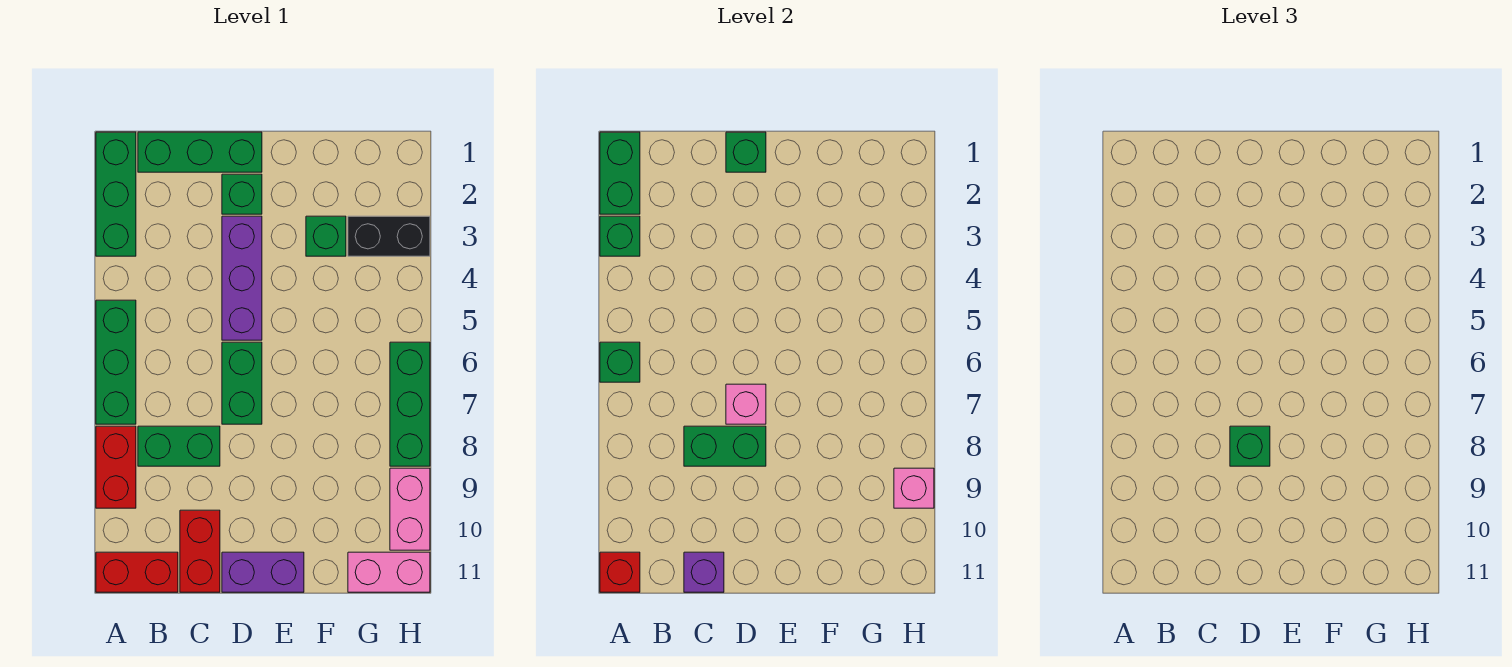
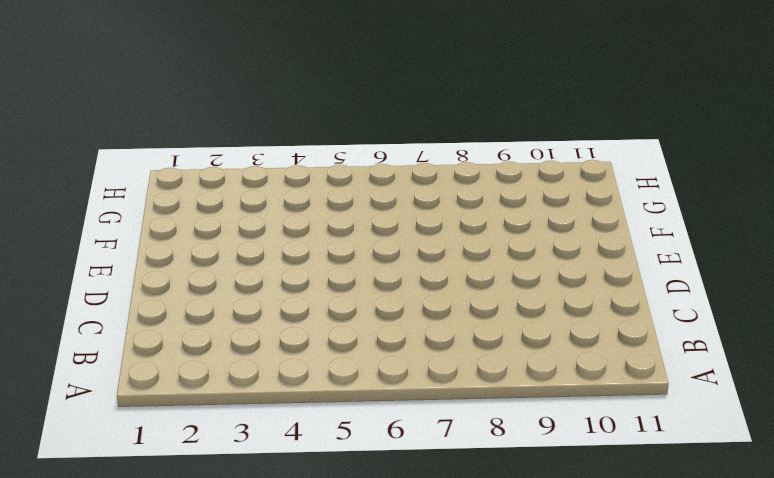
none -> green 1x3 brick [96,132,136,256]
none -> green 1x3 brick [96,300,136,424]
none -> red 1x2 brick [96,426,136,508]

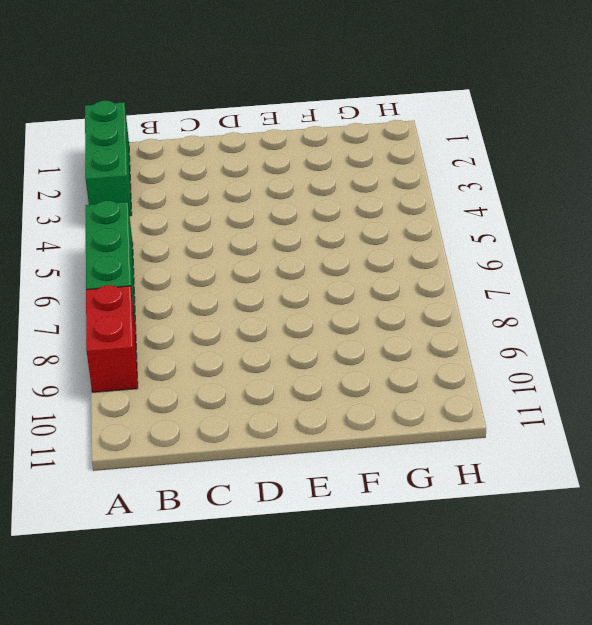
none -> red 1x2 brick [96,552,178,592]
none -> green 1x3 brick [138,132,262,172]
none -> green 1x2 brick [138,426,220,466]

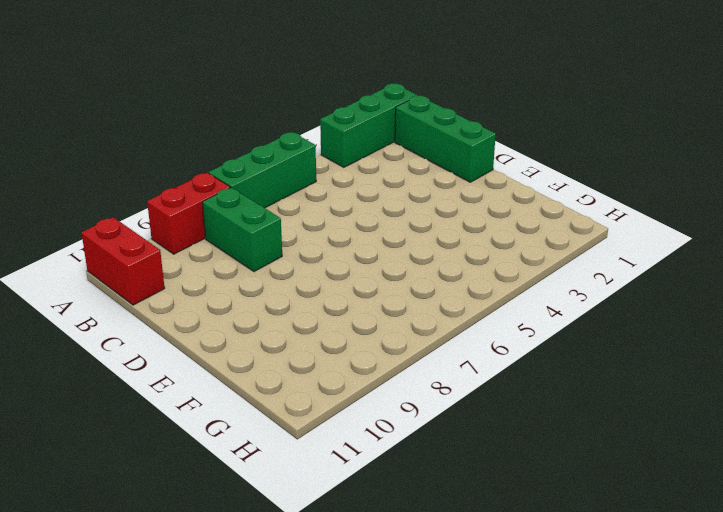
none -> red 1x2 brick [180,510,220,592]
none -> green 1x1 brick [222,174,262,214]
none -> purple 1x3 brick [222,216,262,340]

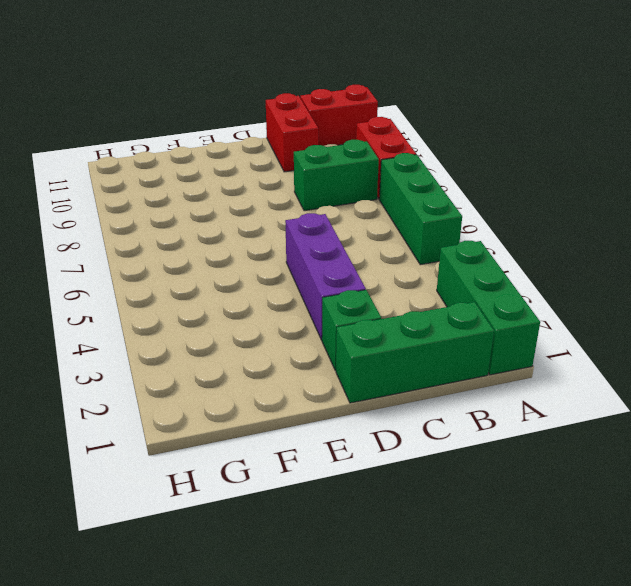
none -> green 1x2 brick [222,342,262,424]
none -> purple 1x2 brick [222,552,304,592]
none -> green 1x1 brick [306,216,346,256]

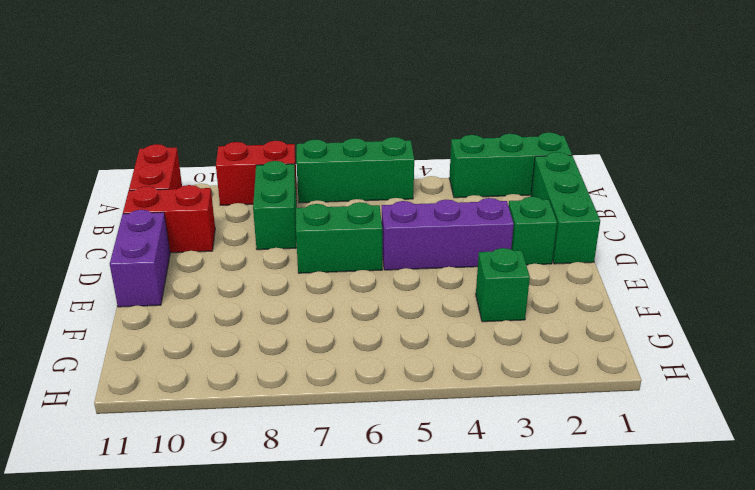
none -> black 1x2 brick [348,216,430,256]
none -> pink 1x2 brick [348,552,430,592]
none -> green 1x3 brick [390,342,430,466]

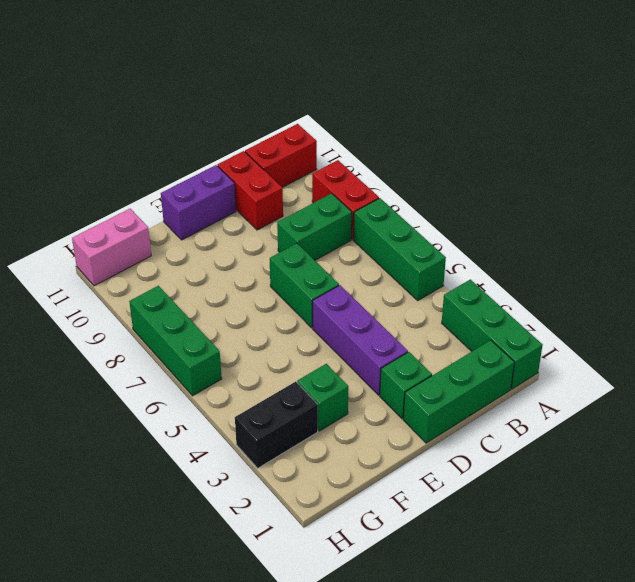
none -> pink 1x2 brick [390,468,430,550]
none -> green 1x2 brick [600,132,640,214]
none -> green 1x1 brick [600,216,640,256]

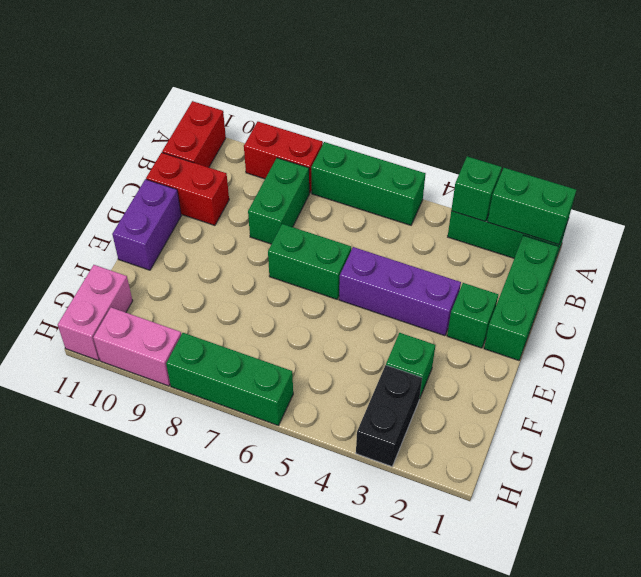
none -> green 1x1 brick [600,342,640,382]
none -> red 1x1 brick [600,552,640,592]
none -> green 1x2 brick [684,426,766,466]

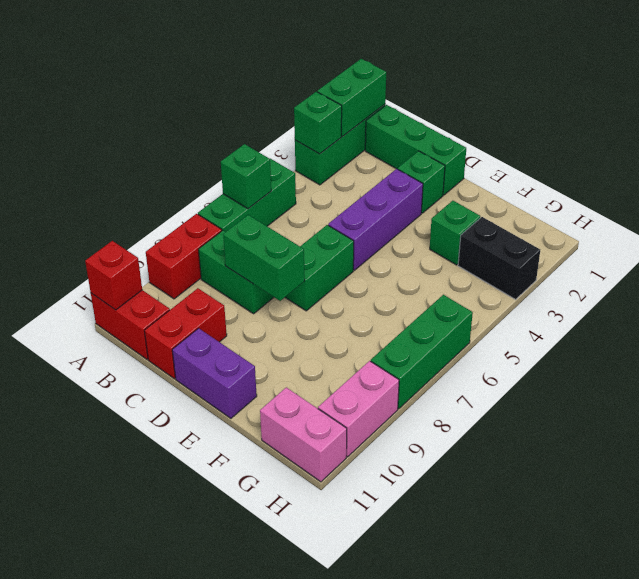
none -> purple 1x1 brick [684,552,724,592]
none -> green 1x1 brick [726,132,766,172]
none -> pink 1x1 brick [726,384,766,424]

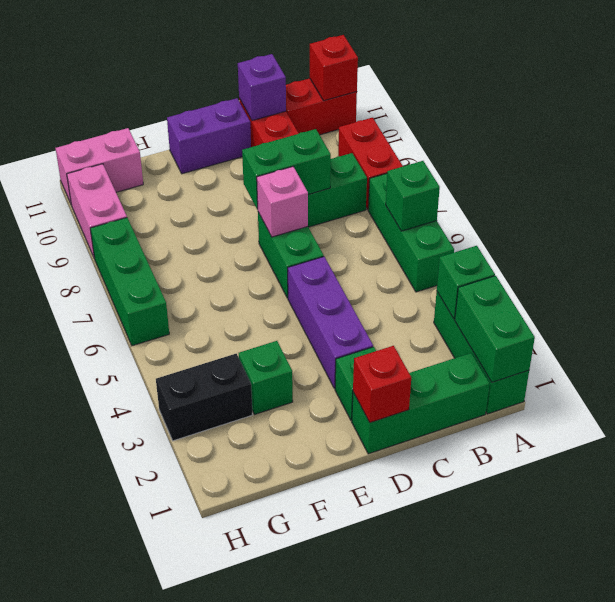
red 1x1 brick [353,346,411,423] -> green 1x1 brick [726,132,766,172]
none -> pink 1x1 brick [894,468,934,508]
none -> green 1x1 brick [1230,426,1270,466]

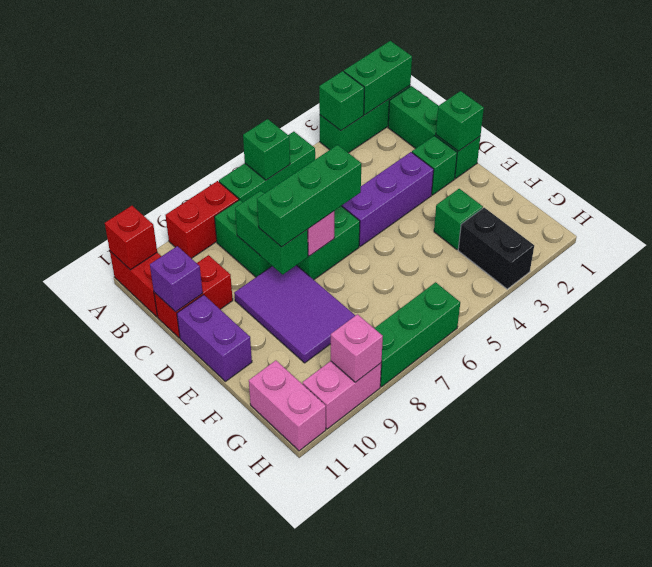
green 1x3 brick [257,145,361,247] -> green 1x1 brick [1230,426,1270,466]
purple 2x3 tile [234,265,355,363] -> none

